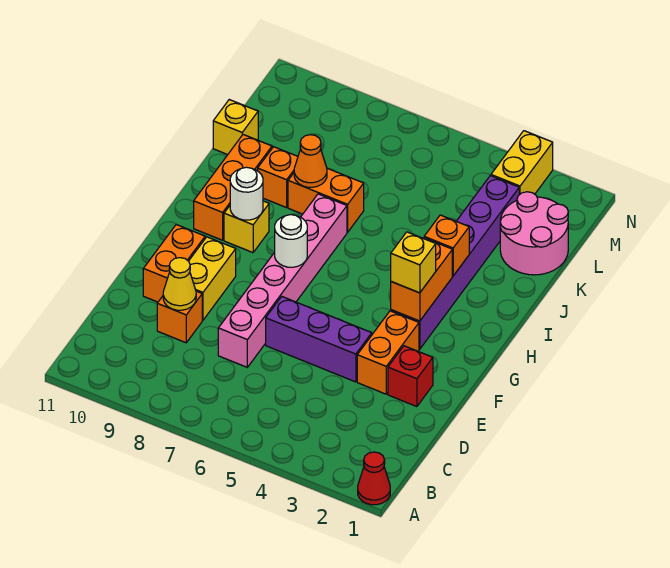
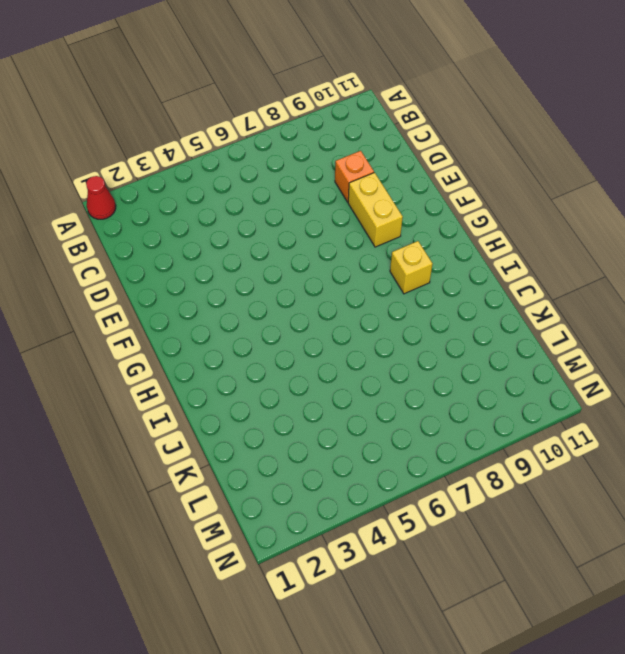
none -> pink 1x6 brick [218,194,347,367]
none -> red 1x1 brick [388,346,433,407]
none -> orange 1x2 brick [357,311,419,394]

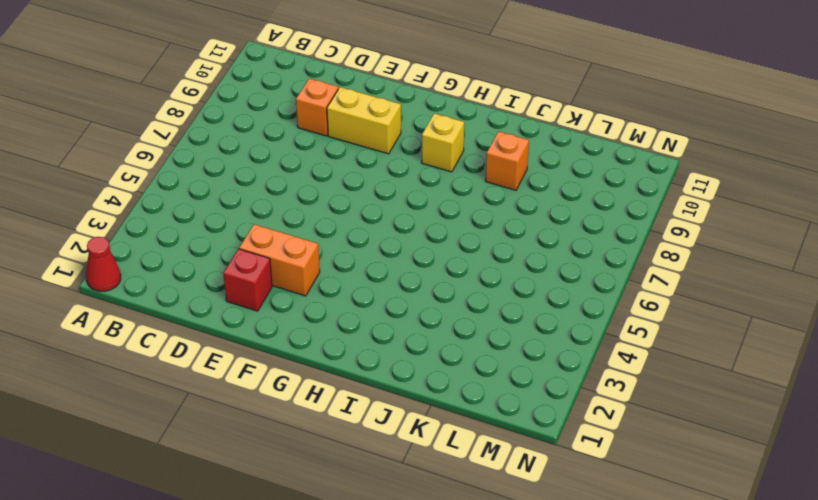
none -> pink 1x6 brick [218,194,347,367]
none -> purple 1x3 brick [266,297,372,382]
none -> orange 1x2 brick [143,225,205,302]

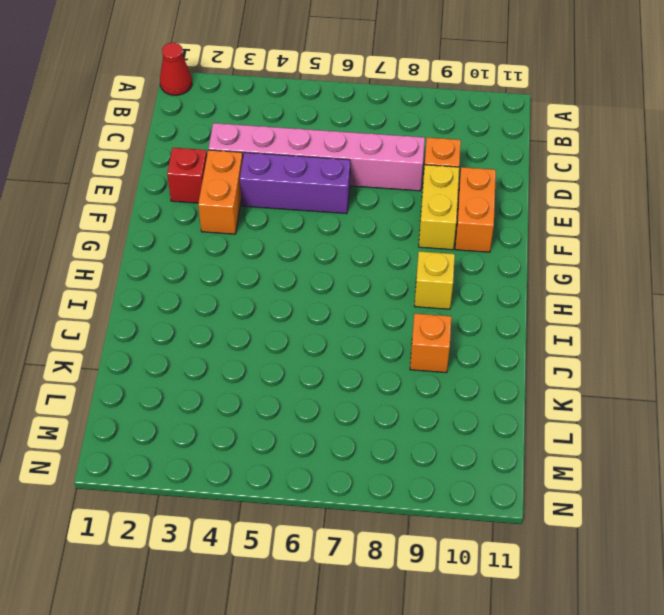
pink 1x6 brick [208,123,425,191] -> pink 1x6 brick turned to [218,194,347,367]
none -> purple 1x6 brick [391,176,519,349]
none -> orange 1x3 brick [194,135,272,240]
none -> orange 1x2 brick [288,168,364,232]

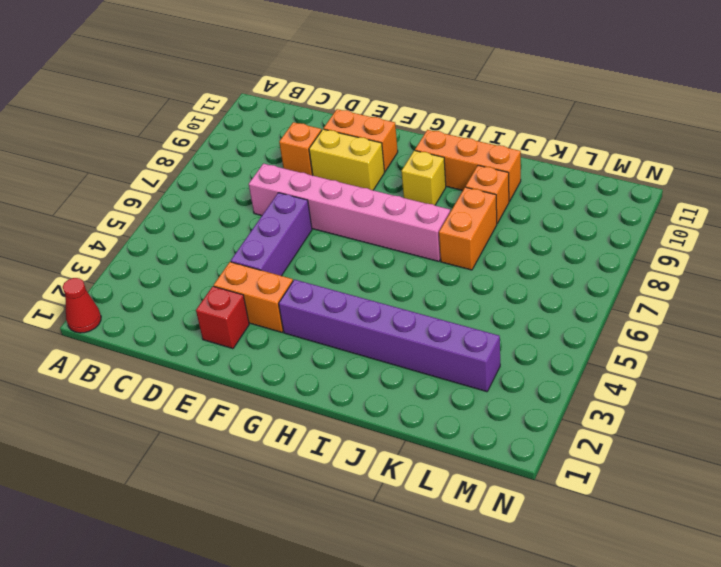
none -> pink 2x2 round brick [500,192,568,275]
none -> yellow 1x1 brick [213,100,258,155]
none -> yellow 1x2 brick [491,131,553,195]

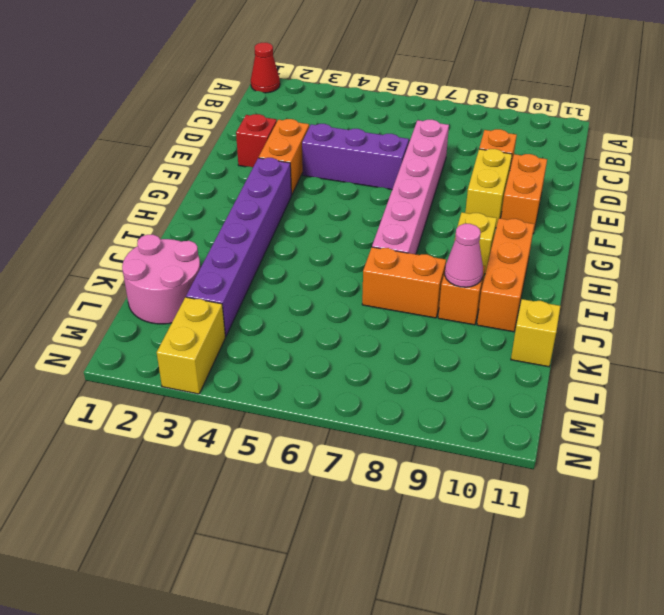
pink 1x1 cone [445,224,483,287] -> none
none -> yellow 1x1 cone [163,258,196,310]
none -> orange 1x2 brick [391,238,452,321]
none -> white 1x1 round brick [275,215,307,267]

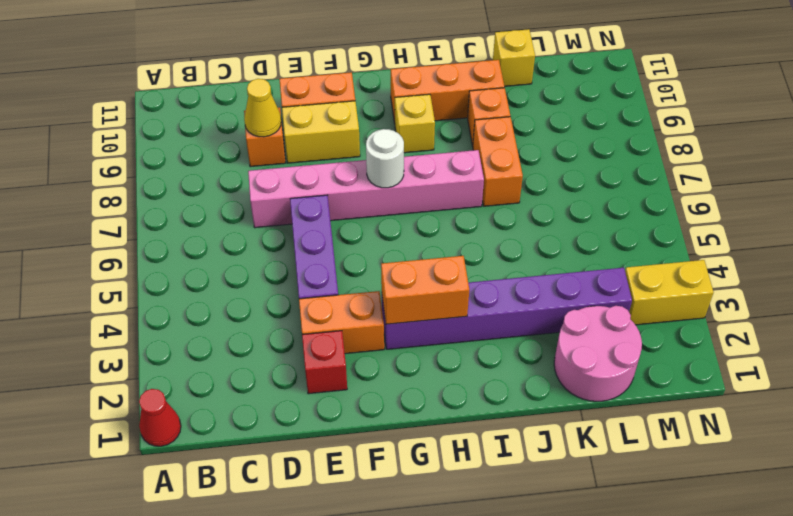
none -> white 1x1 round brick [230,167,263,220]
none -> orange 1x1 brick [424,215,469,276]
none -> orange 1x1 cone [294,135,327,187]

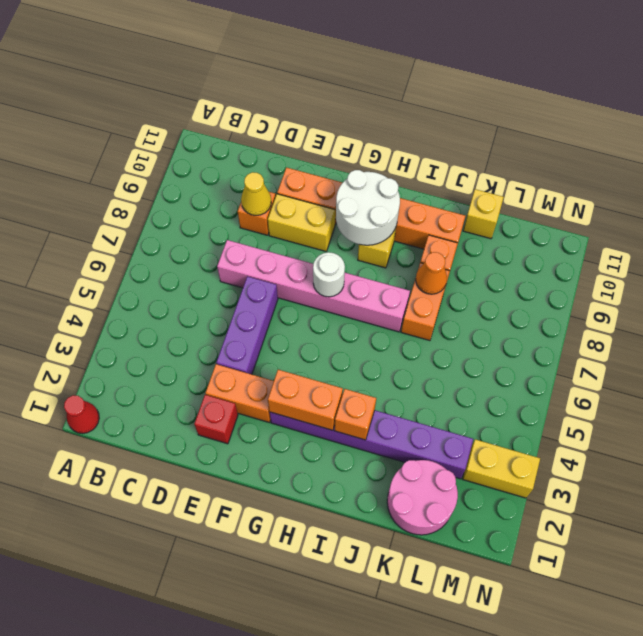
white 2x2 round brick [336,170,400,245] -> white 1x1 round brick [230,167,263,220]
none -> yellow 1x1 brick [391,232,436,293]

